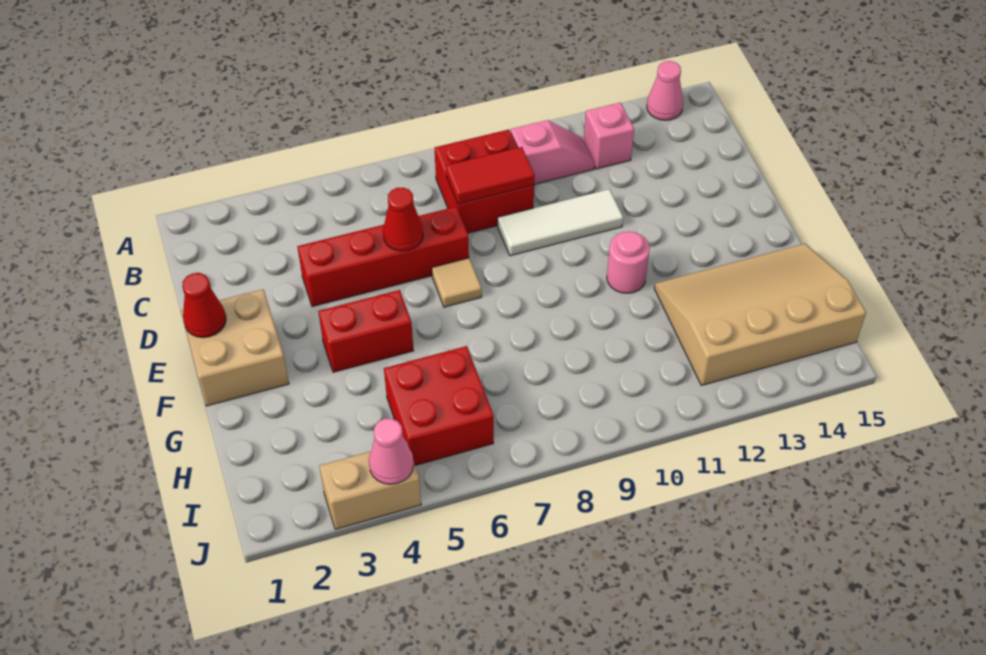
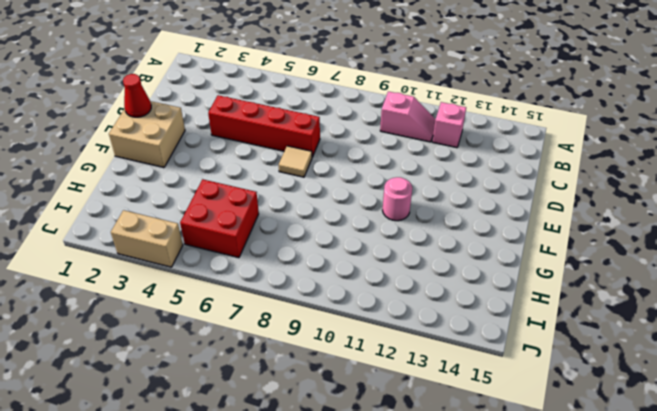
none -> pink 1x1 cone [647,61,683,120]
none -> red 2x2 brick [435,130,534,233]
none -> white 1x3 tile [498,189,623,256]

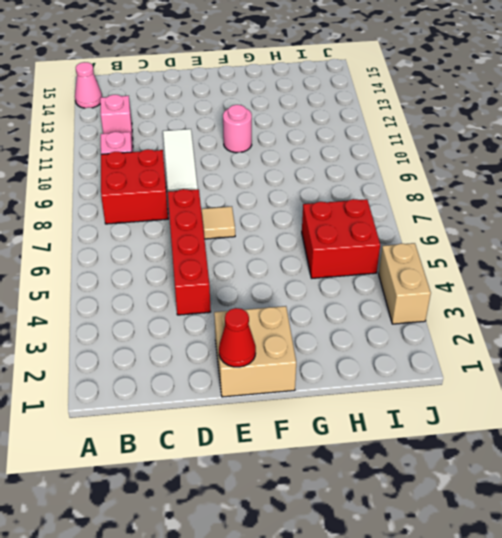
none -> red 1x2 brick [318,290,414,372]
none -> tan 3x4 slope [654,244,866,385]
none -> red 1x2 tile [446,147,535,204]

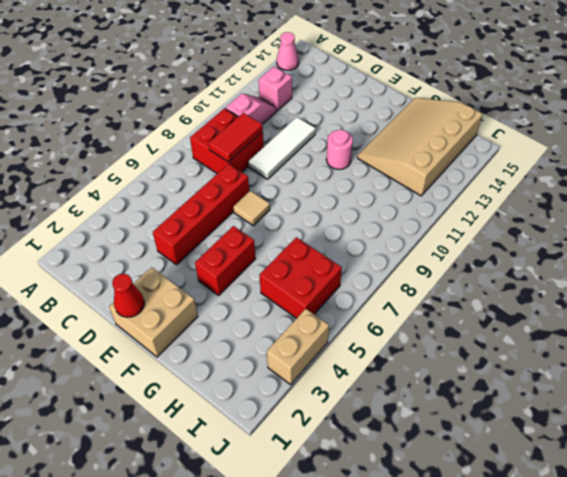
none -> red 1x1 cone [383,188,423,251]
none -> pink 1x1 cone [369,418,414,484]

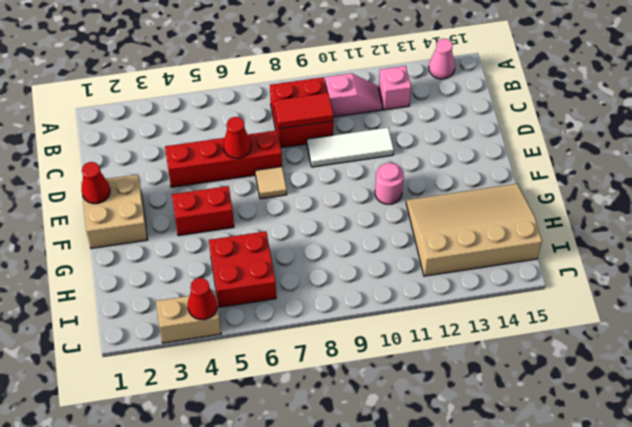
red 1x1 cone [188,278,217,320] -> pink 1x1 cone [369,418,414,484]

